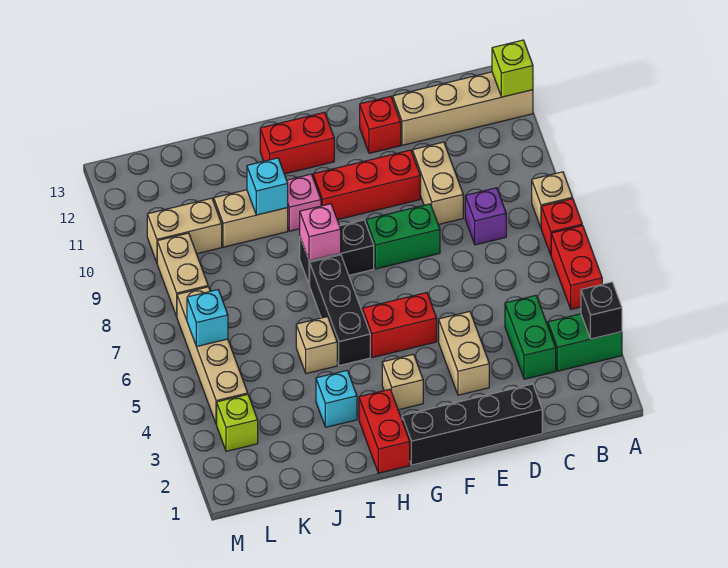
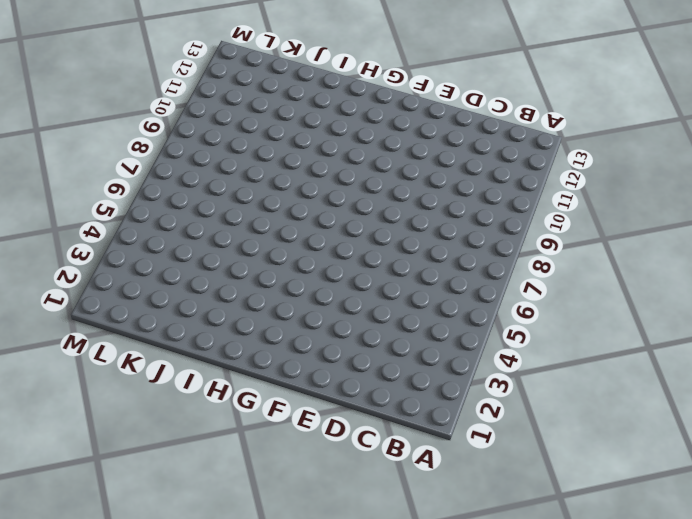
none -> green 1x2 brick [548,314,622,371]
none -> red 1x2 brick [551,226,602,309]
none -> red 1x1 brick [541,199,582,255]
none -> tan 1x1 brick [532,172,573,228]

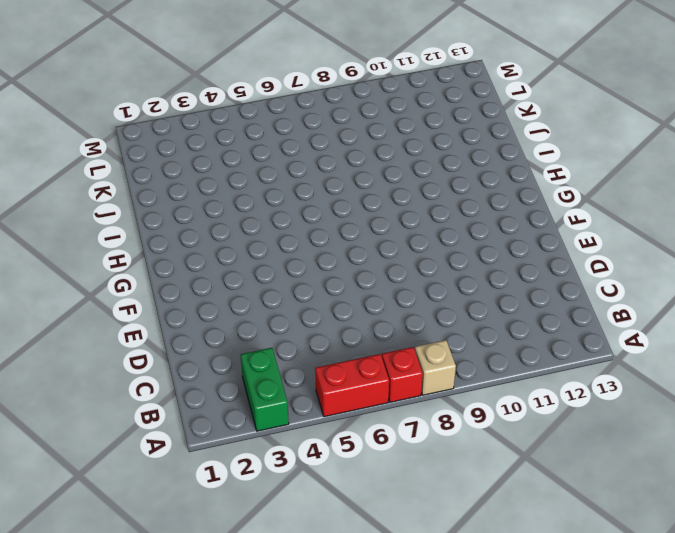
none -> tan 1x4 brick [393,72,533,145]
none -> green 1x2 brick [505,296,556,379]
none -> purple 1x1 brick [465,188,506,245]
none -> black 1x4 brick [402,384,542,465]

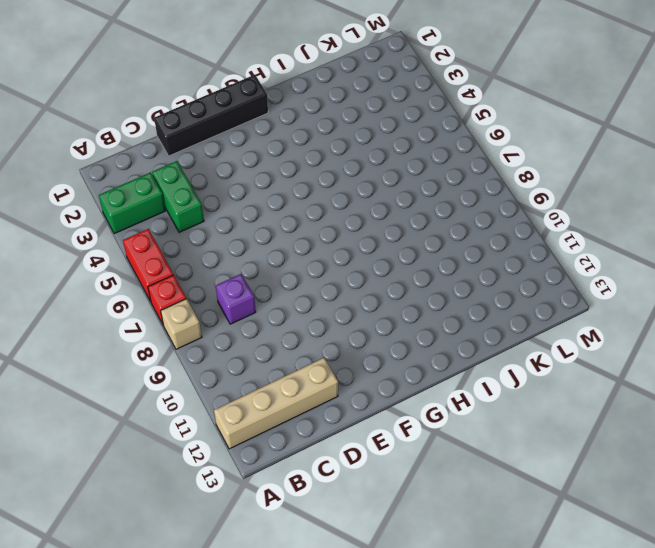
none -> tan 1x2 brick [412,142,463,224]
none -> tan 1x2 brick [439,311,489,395]
none -> green 1x2 brick [366,204,440,269]
none -> red 1x3 brick [313,150,420,220]

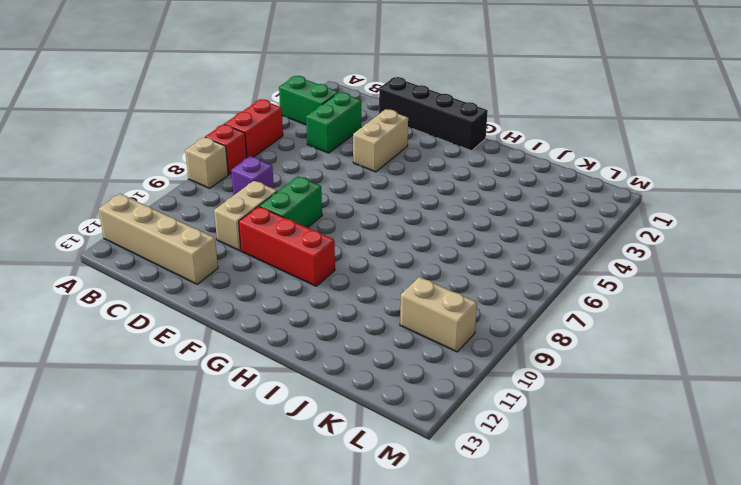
green 1x2 brick [259,176,322,228] -> green 1x2 brick turned to [366,204,440,269]
none -> red 1x1 brick [360,96,401,153]
none -> red 1x2 brick [362,293,437,358]
none -> tan 1x1 brick [382,354,423,410]
none -> black 1x2 brick [300,220,374,285]

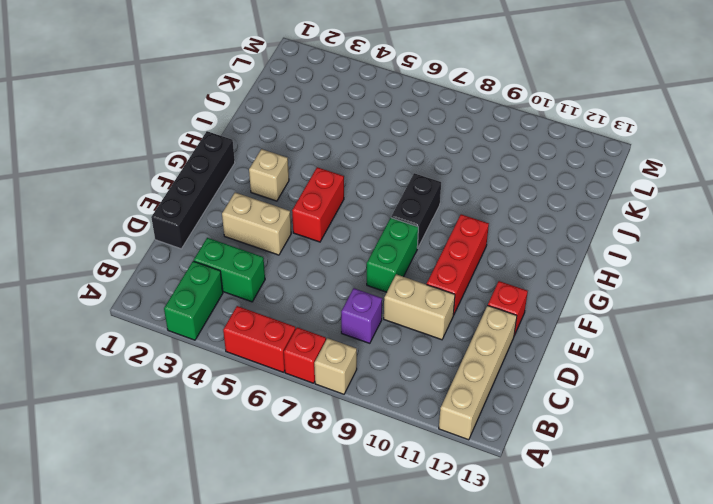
none -> red 1x2 brick [260,112,334,174]
none -> red 1x2 brick [359,389,410,473]
none -> black 1x3 brick [310,255,370,366]
none -> pink 1x1 brick [287,174,321,231]

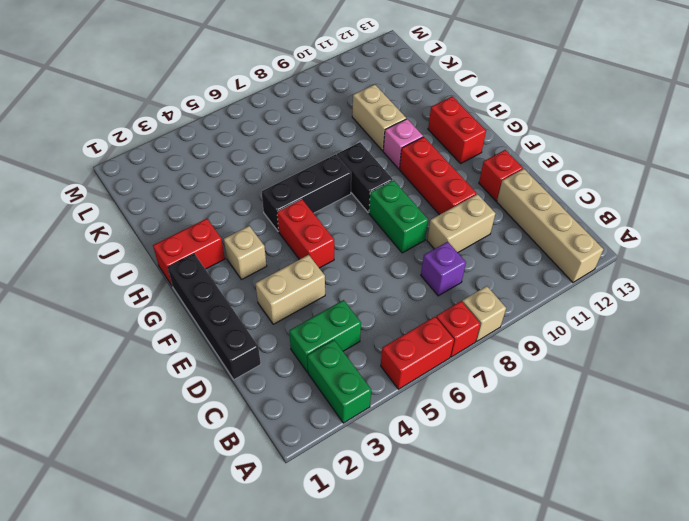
none -> cyan 1x1 brick [316,371,357,427]
none -> tan 1x1 brick [296,317,337,374]
none -> tan 1x2 brick [147,198,222,262]
none -> lime 1x1 brick [217,394,258,451]

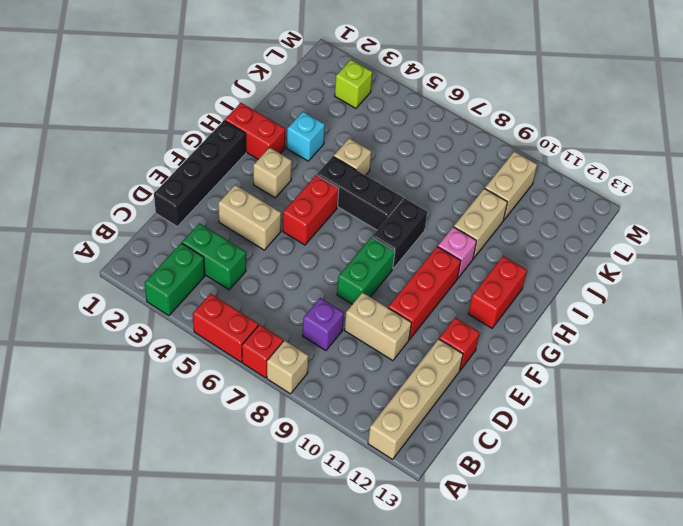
none -> tan 1x4 brick [177,287,248,425]
none -> tan 1x2 brick [157,233,208,316]
none -> black 1x1 brick [581,282,622,339]
none -> lime 1x1 brick [492,40,533,97]

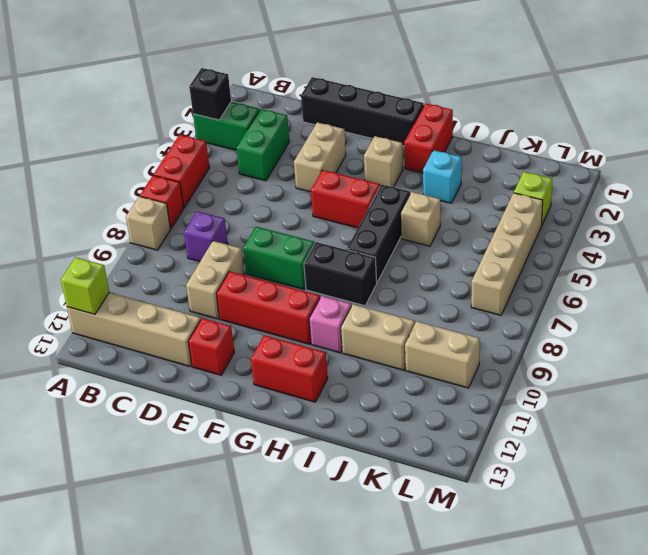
none -> tan 1x2 brick [157,233,208,316]
none -> pink 1x1 brick [300,204,341,261]
none -> cyan 1x1 brick [247,158,288,215]
none -> cyan 1x1 brick [187,290,228,347]

